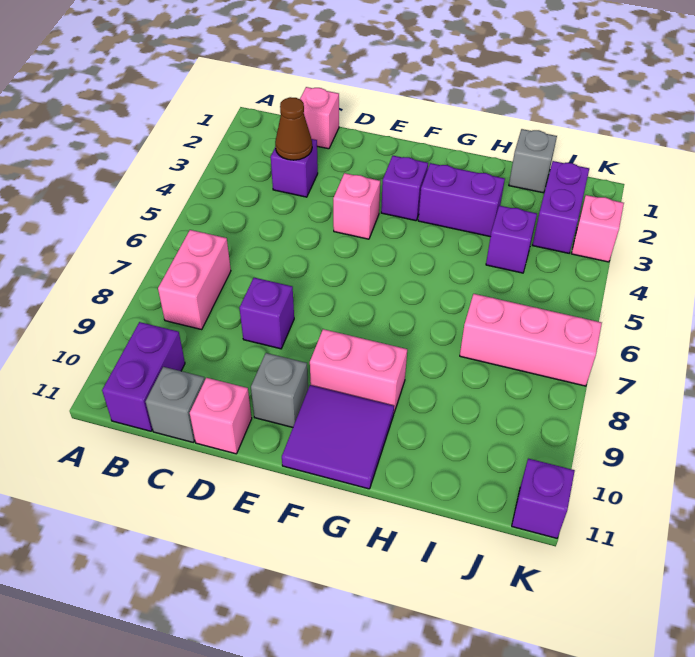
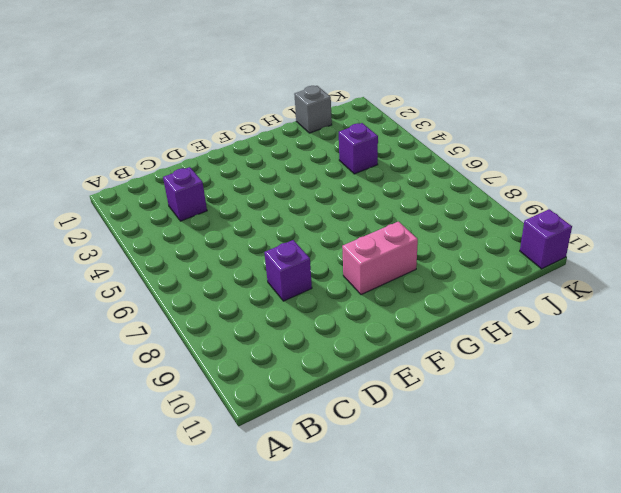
none -> pink 1x2 brick [158,230,231,329]
none -> purple 1x2 brick [102,322,185,431]
none -> pink 1x1 brick [300,87,339,149]

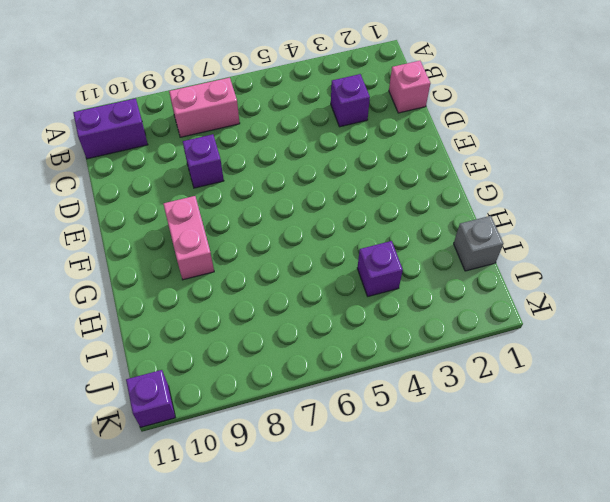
none -> grey 1x1 brick [146,367,205,443]
none -> pink 1x1 brick [190,378,252,454]
none -> pink 1x1 brick [333,173,380,239]

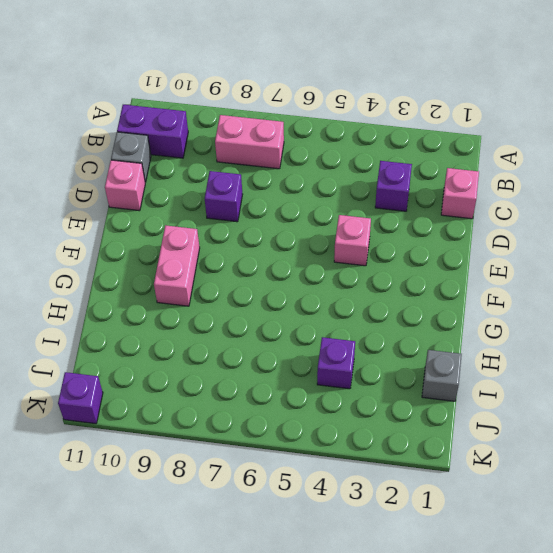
none -> grey 1x1 brick [251,353,308,427]
none -> purple 1x1 brick [381,156,428,221]
none -> purple 2x2 tile [282,385,394,489]

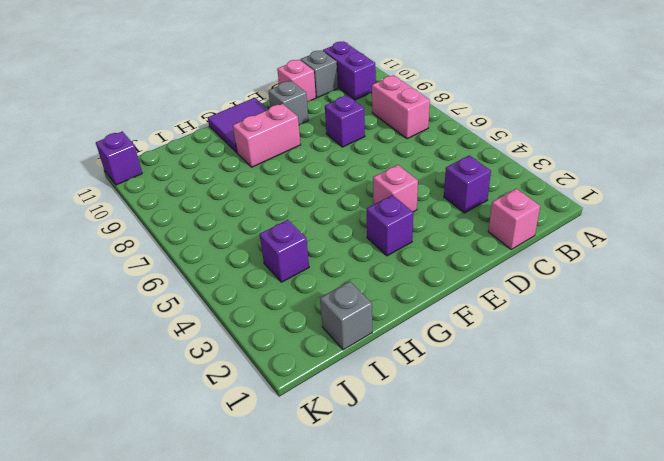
none -> purple 1x2 brick [418,163,505,237]
none -> pink 1x3 brick [460,294,602,386]
none -> purple 1x2 brick [533,161,589,253]

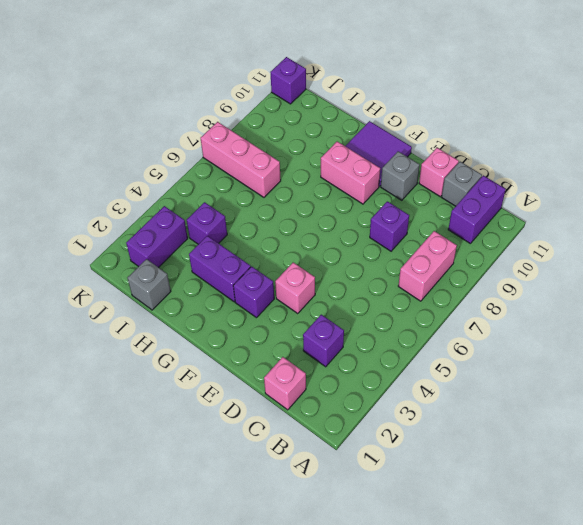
none -> pink 1x1 brick [572,195,624,262]
none -> brown 1x1 cone [275,97,312,160]

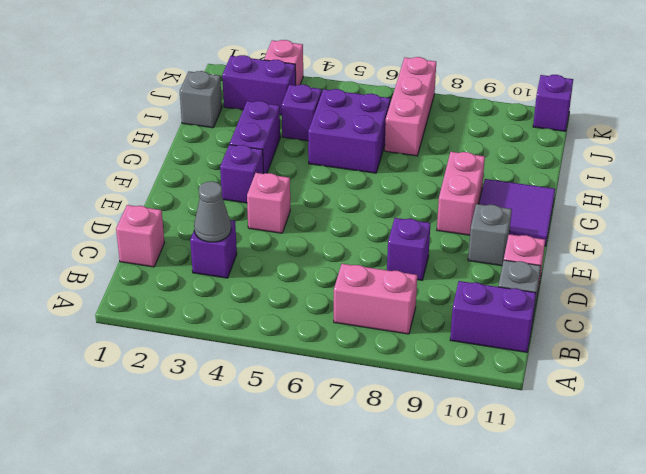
grey 1x1 cone [194,181,231,242] -> brown 1x1 cone [275,97,312,160]
purple 2x2 brick [308,89,390,173] -> none

